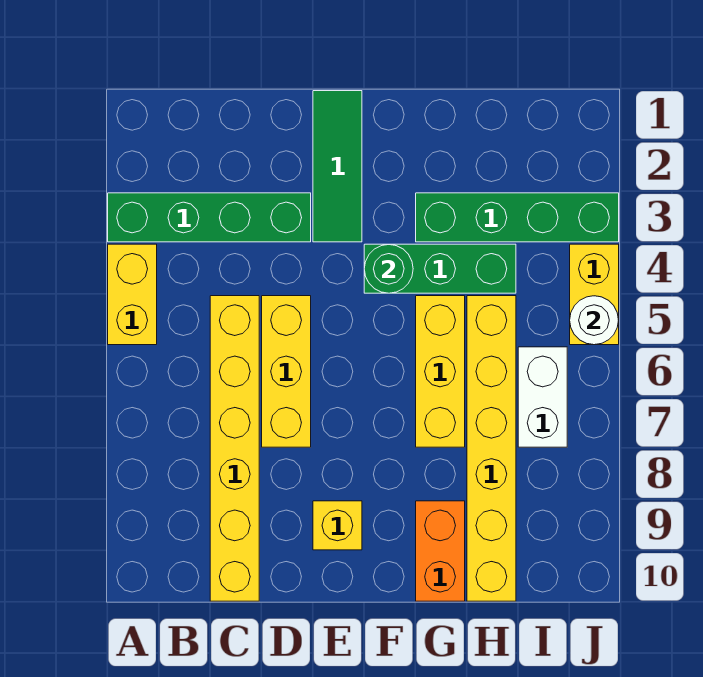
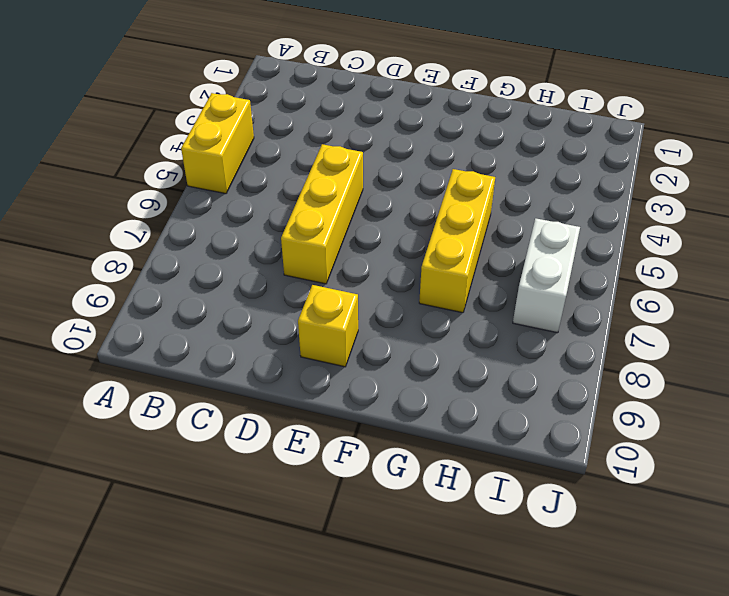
none -> green 1x4 brick [108,193,311,242]
none -> yellow 1x6 brick [210,296,259,601]
none -> green 1x3 tile [313,91,362,242]

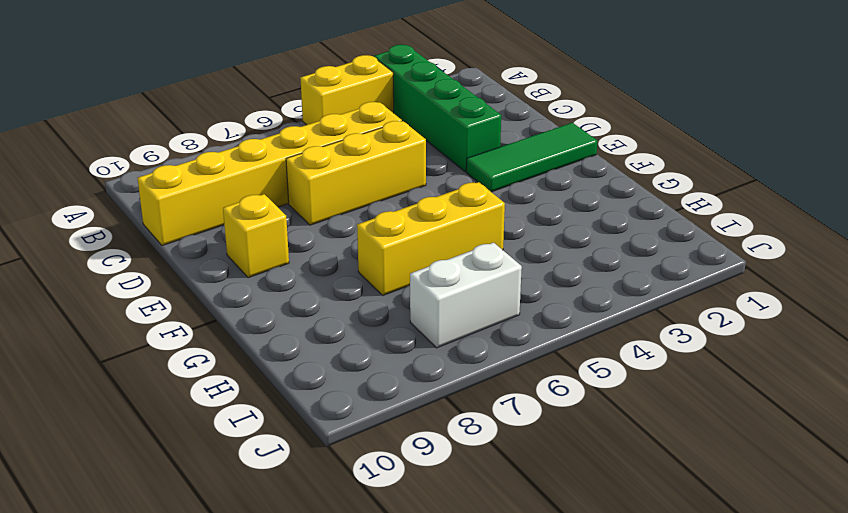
none -> green 1x3 brick [364,244,516,293]
none -> green 1x4 brick [416,193,619,242]
none -> orange 1x2 brick [416,501,465,601]

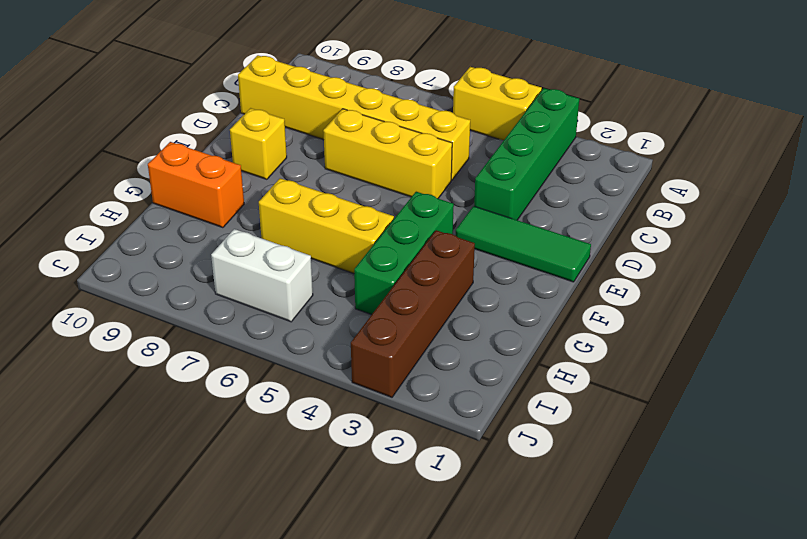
brown 1x4 brick [351,230,475,397] -> green 1x4 brick [416,193,619,242]
none -> yellow 1x6 brick [467,296,516,601]
none -> yellow 1x2 brick [570,244,619,345]
none -> green 1x1 round brick [364,244,413,293]

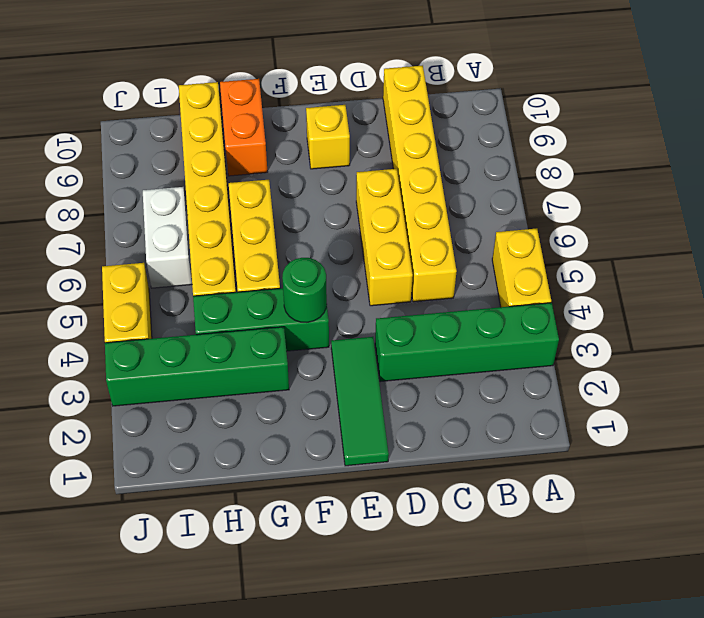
none -> white 1x1 round brick [570,296,619,345]

